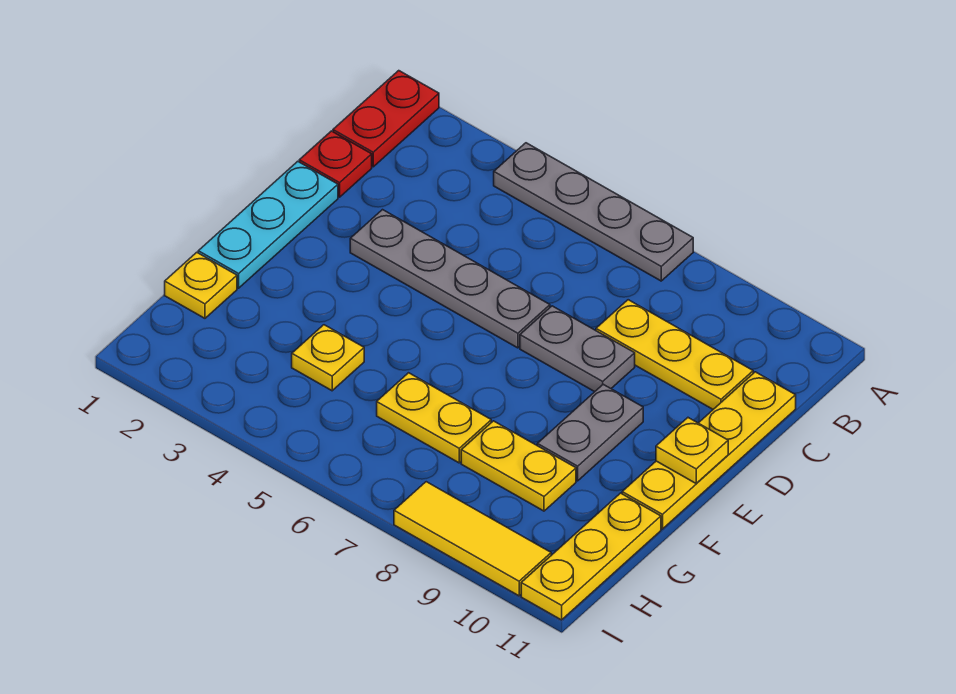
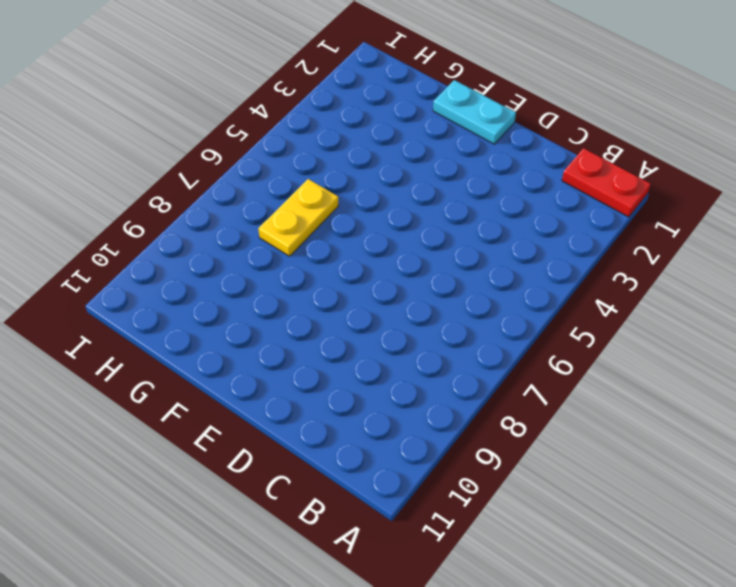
cyan 1x2 plate [433,80,516,144] -> cyan 1x3 plate [198,161,338,288]
none -> grey 1x4 plate [494,143,693,281]
none -> red 1x1 plate [299,131,372,197]
none -> yellow 1x3 plate [596,300,753,409]

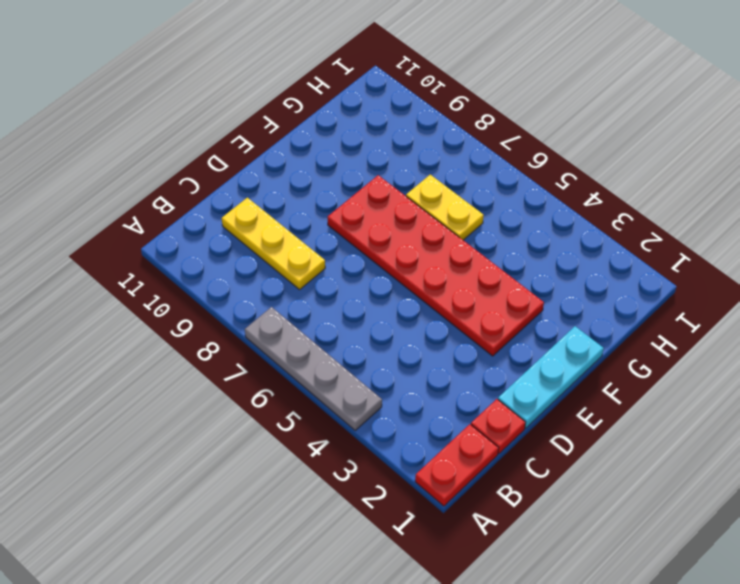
red 2x6 plate [328,175,544,356] -> none
none -> yellow 1x4 plate [622,372,796,529]
none -> grey 1x4 plate [350,210,550,348]
none -> grey 1x2 plate [520,306,635,392]

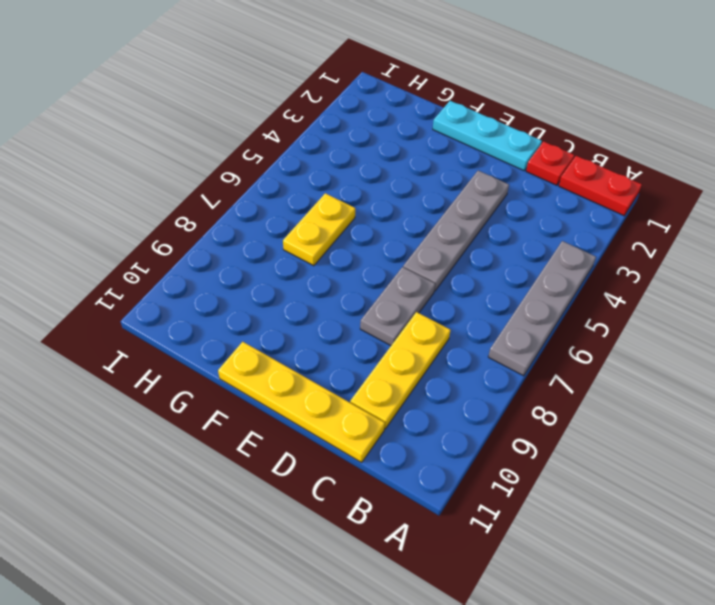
none -> grey 1x2 plate [537,384,643,481]
none -> yellow 1x1 plate [165,252,237,318]
none -> yellow 1x1 plate [292,325,364,391]

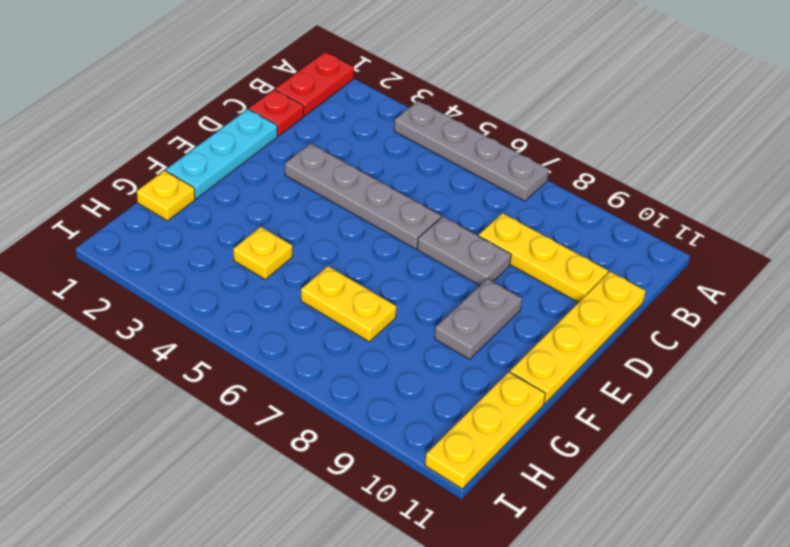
none -> yellow 1x2 plate [461,421,576,511]
none -> yellow 1x3 tile [394,482,551,596]
none -> yellow 1x1 plate [656,418,728,484]

